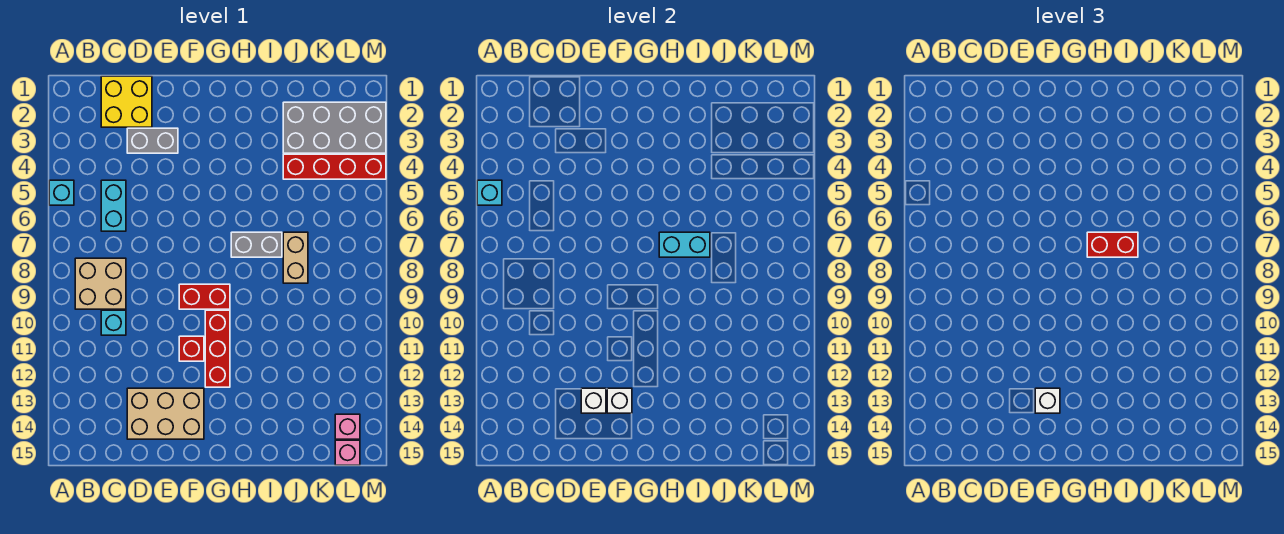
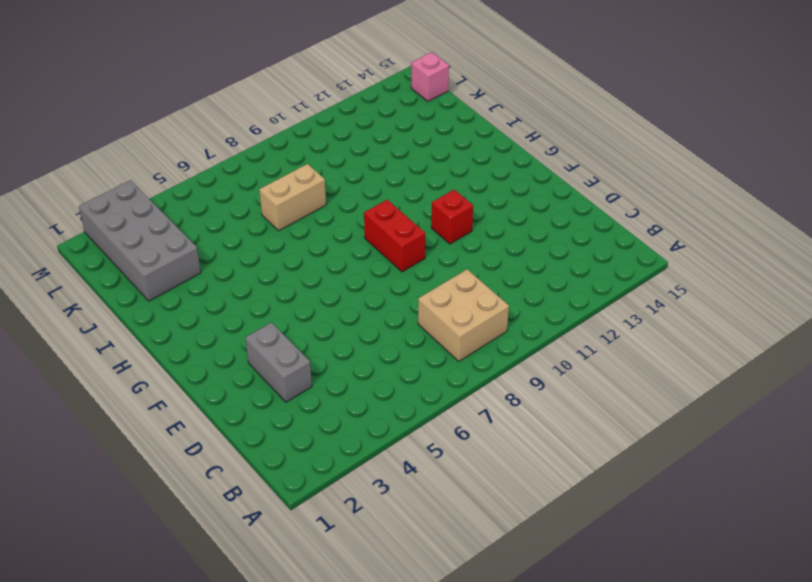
none -> cyan 1x1 brick [49,180,74,205]
none -> yellow 2x2 brick [101,76,152,127]
none -> cyan 1x2 brick [101,180,126,231]

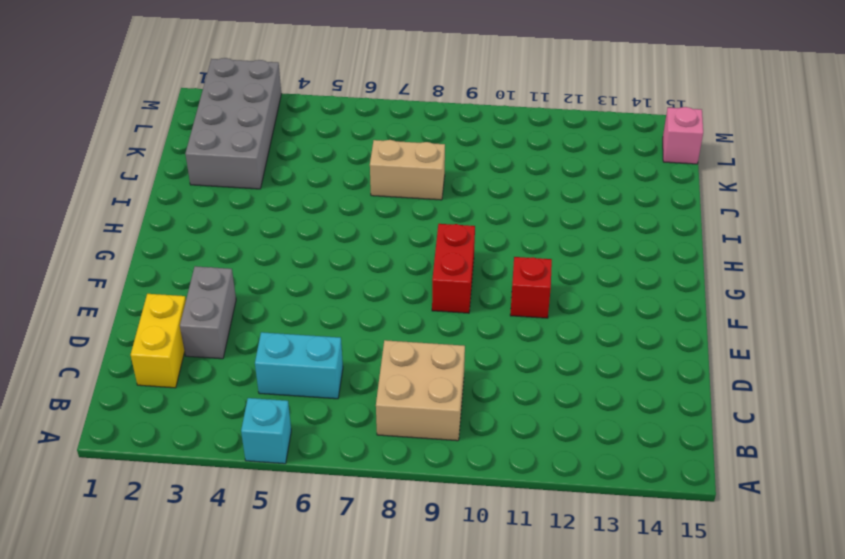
yellow 1x2 brick [131,294,186,388] -> yellow 2x2 brick [101,76,152,127]
none -> cyan 1x1 brick [101,310,126,335]
none -> tan 2x3 brick [127,388,204,439]
none -> red 1x3 brick [205,310,230,387]

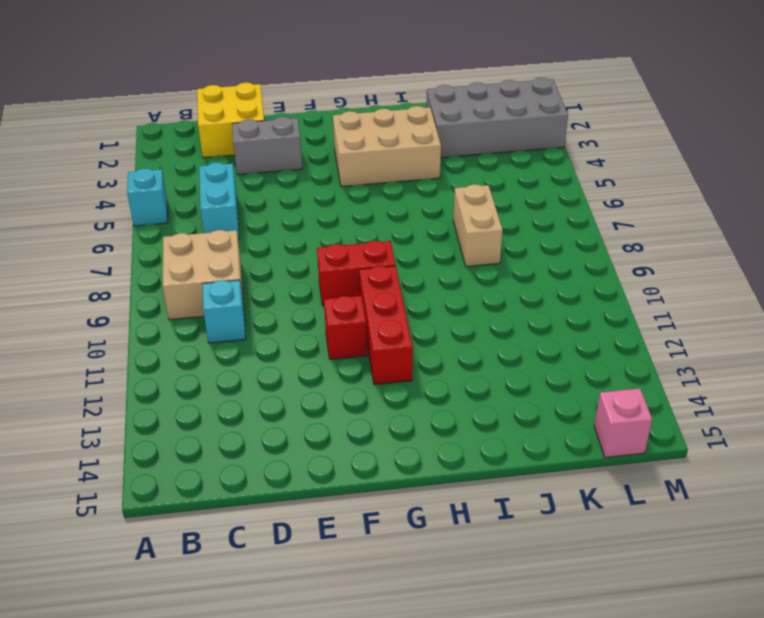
tan 2x3 brick [333,106,441,187] -> tan 2x3 brick moved to [127,388,204,439]
none -> grey 1x2 brick [231,232,282,257]
none -> red 1x4 brick [283,154,386,179]
none -> pink 1x1 brick [335,414,360,439]

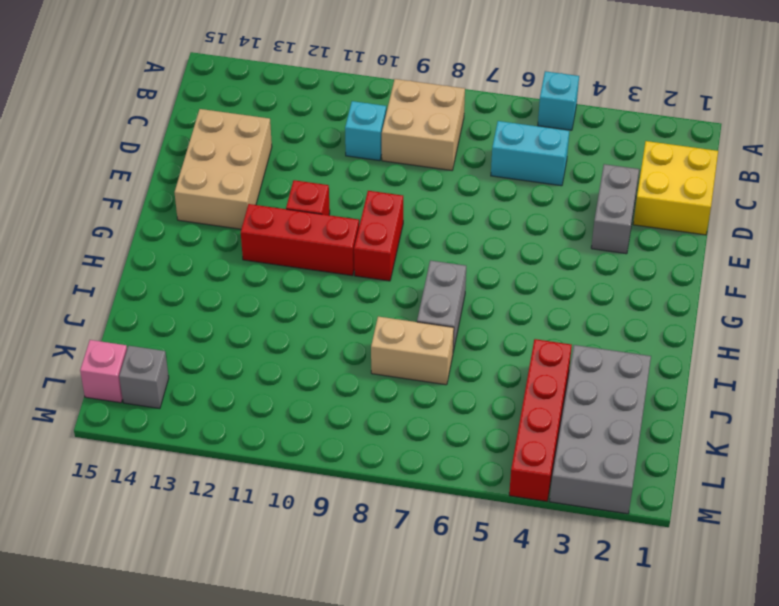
grey 1x1 brick [119,346,169,409] -> pink 1x1 brick [335,414,360,439]
none -> cyan 1x1 brick [477,180,502,205]
none -> white 1x1 brick [581,388,606,413]
none -> white 1x1 brick [607,388,632,413]

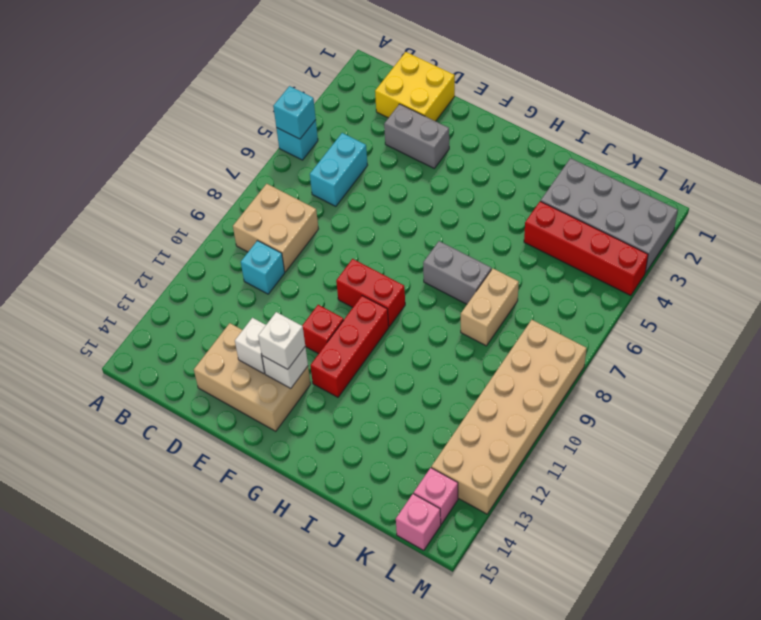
tan 2x6 brick [431,320,587,514] -> none
none -> cyan 1x2 brick [659,232,710,257]
none -> red 1x2 brick [1087,232,1138,257]

